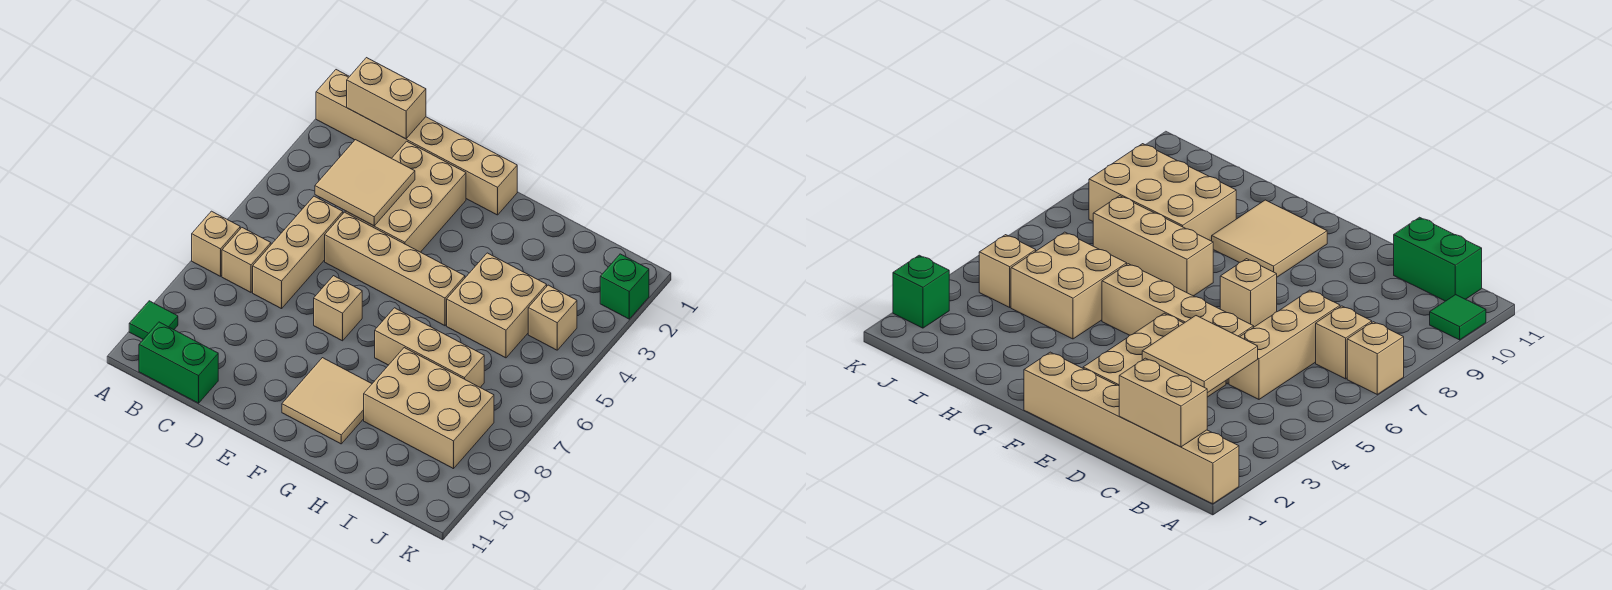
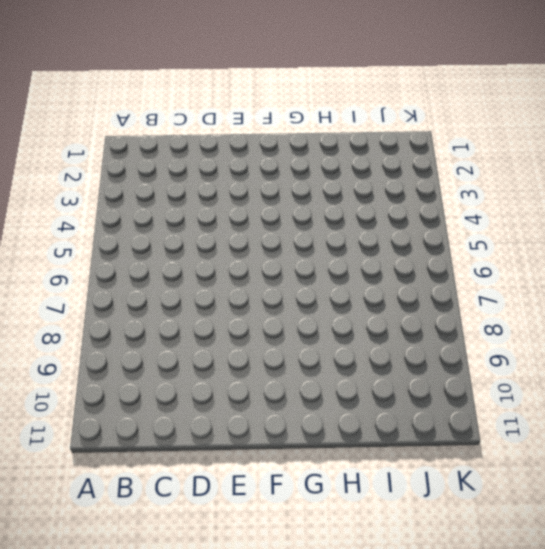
none -> tan 1x6 brick [316,70,517,215]
none -> tan 1x1 brick [192,211,240,276]
none -> green 1x1 tile [129,301,178,339]

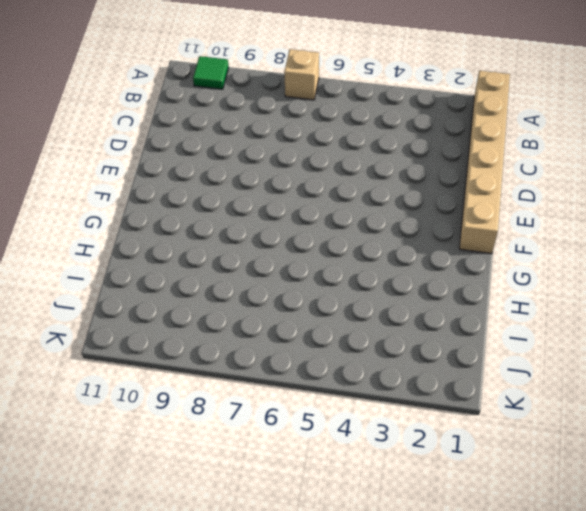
none -> tan 1x1 brick [222,228,271,292]
none -> green 1x2 brick [139,322,218,403]
none -> tan 1x3 brick [253,196,343,309]

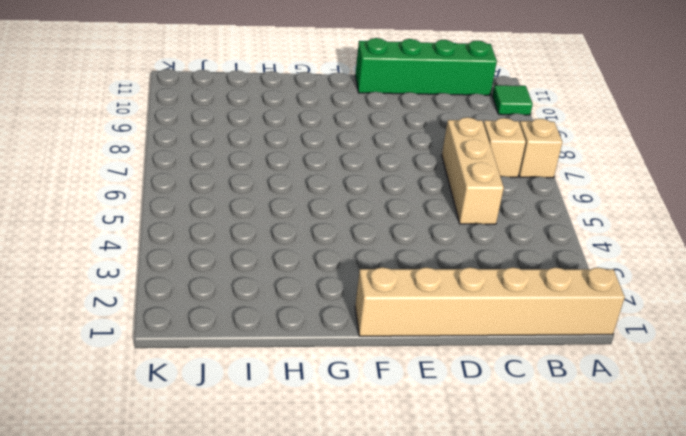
green 1x4 brick [355,38,497,95] -> green 1x2 brick [139,322,218,403]
none -> tan 2x3 brick [345,141,466,252]
none -> tan 1x4 brick [325,212,465,326]
none -> tan 1x1 brick [314,276,362,341]

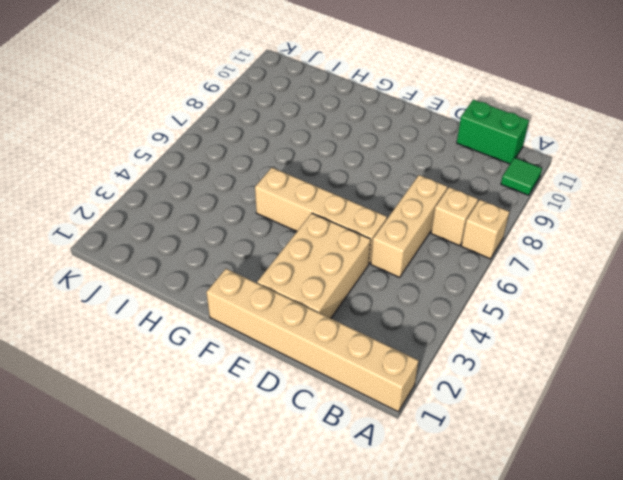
none -> tan 1x1 brick [314,276,362,341]
none -> tan 2x2 tile [282,358,372,444]
none -> tan 1x3 brick [375,308,484,387]

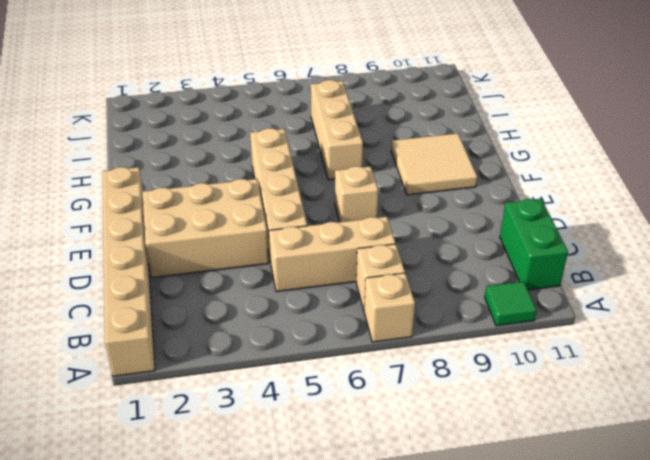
none -> tan 2x2 brick [447,253,547,358]
none -> tan 2x3 brick [364,348,494,469]
none -> tan 1x1 brick [528,285,577,350]

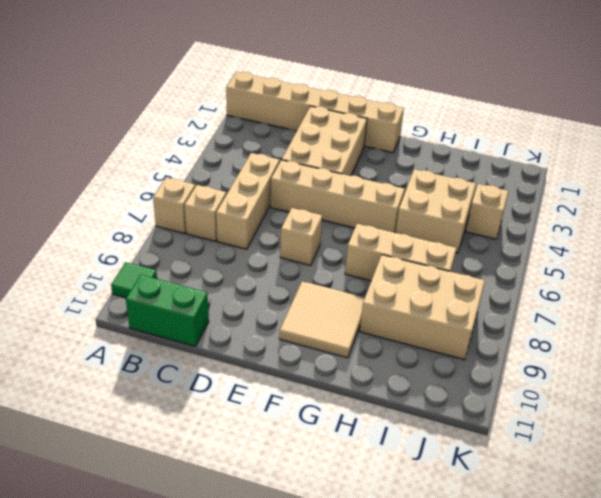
none -> green 1x1 brick [600,254,649,319]
none -> tan 1x2 brick [347,58,426,139]
none -> tan 2x2 tile [315,140,415,226]

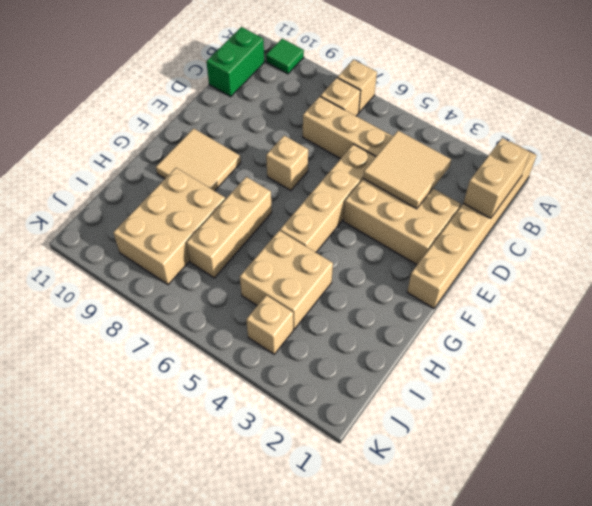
none -> green 1x1 brick [600,254,649,319]

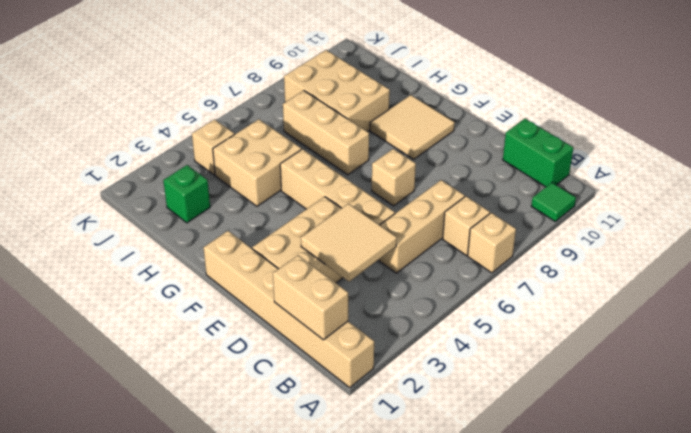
green 1x1 brick [163,165,210,223] -> green 1x1 brick moved to [600,254,649,319]

